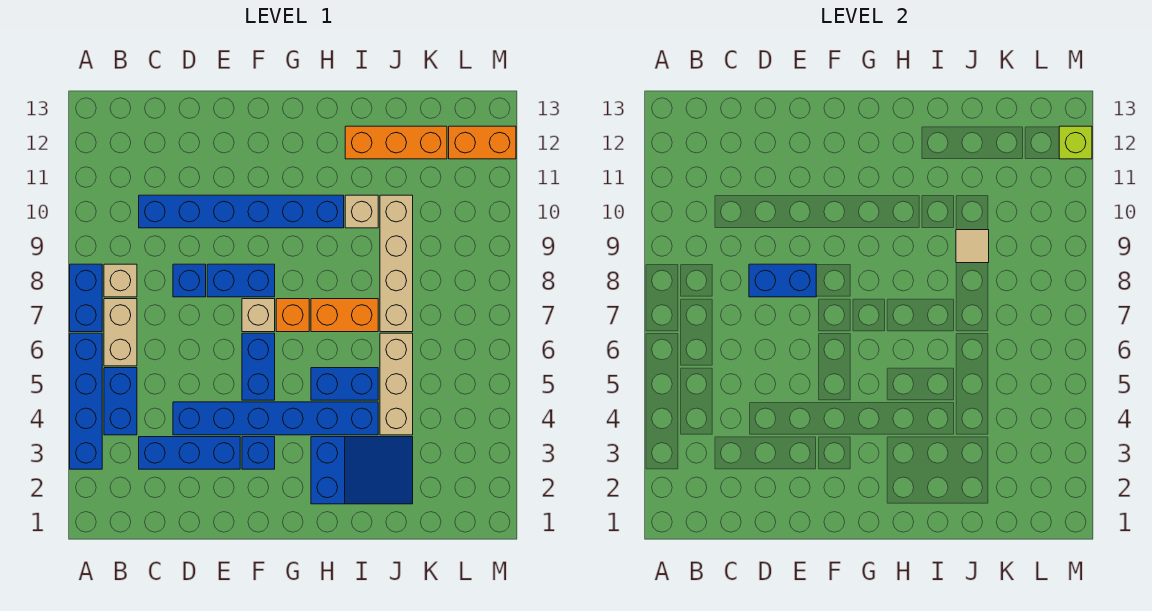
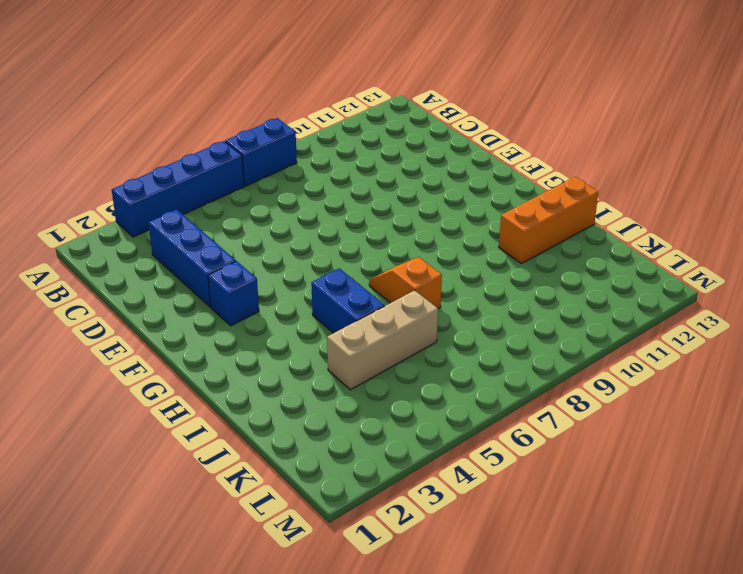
orange 1x2 slope [369,257,442,309] -> orange 1x2 brick [311,299,378,332]
orange 1x3 brick [499,177,598,264] -> orange 1x3 brick turned to [345,126,447,159]
none -> blue 1x2 brick [104,368,137,435]
none -> tan 1x2 brick [104,299,137,366]
none -> tan 1x1 brick [104,264,137,297]

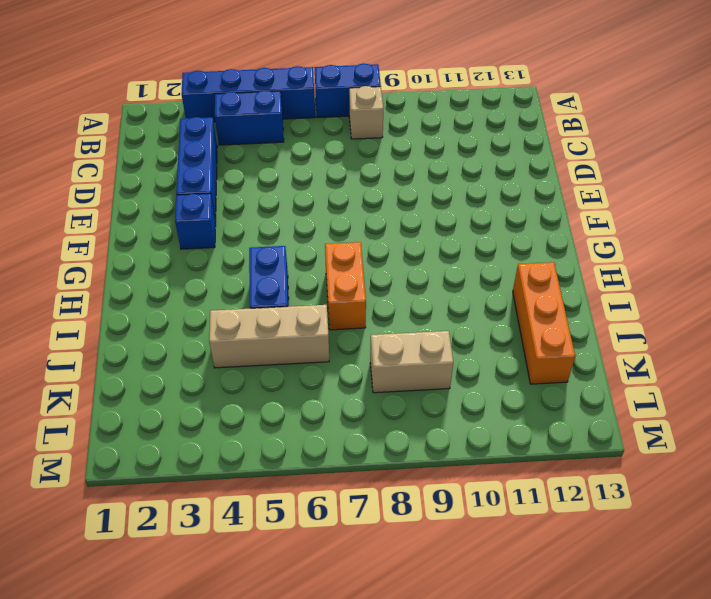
tan 1x2 brick [370,331,453,393] -> tan 1x2 brick moved to [104,299,137,366]
none -> blue 1x6 brick [139,195,344,228]
none -> blue 1x6 brick [173,402,378,435]
none -> blue 1x1 brick [173,264,206,297]

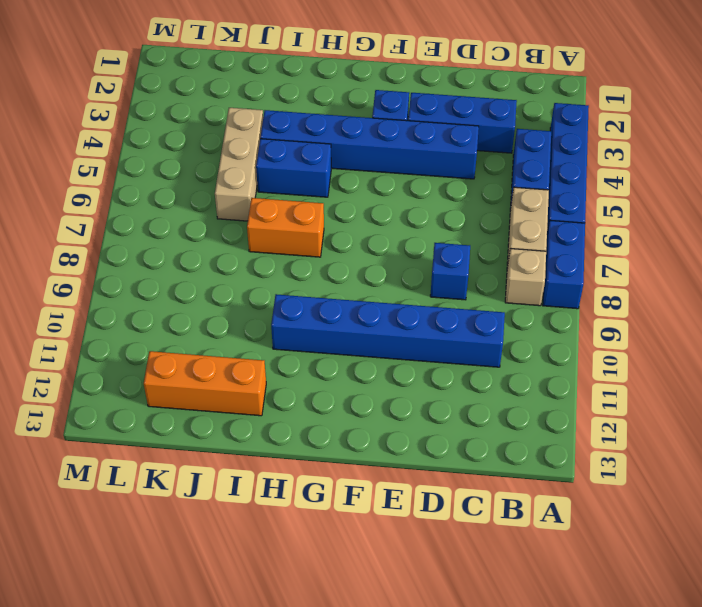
none -> blue 1x2 brick [207,264,275,297]
none -> blue 1x2 brick [242,333,275,400]
none -> tan 1x1 brick [242,299,275,332]

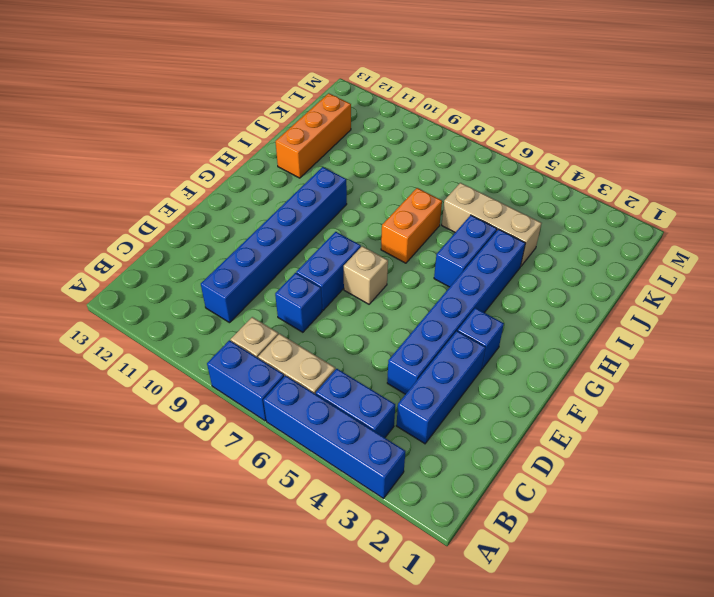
none -> blue 1x2 brick [242,333,275,400]
none -> orange 1x1 brick [276,299,309,332]
none -> blue 2x3 slope [311,437,413,504]

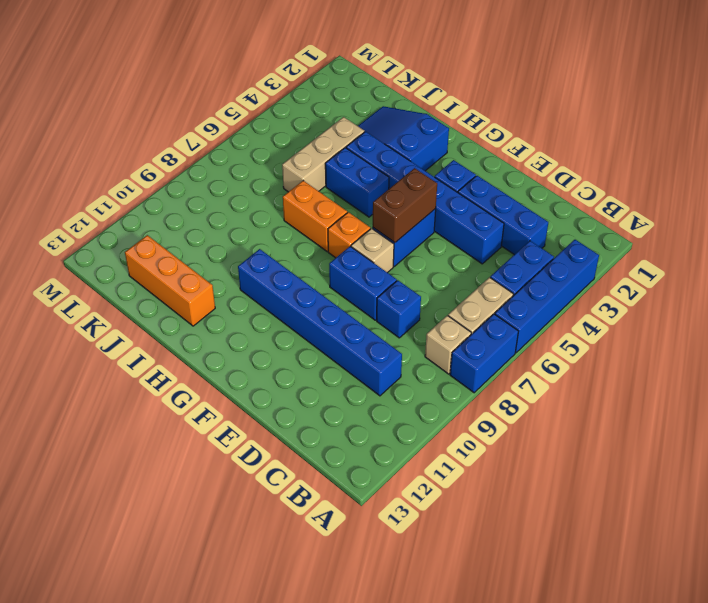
brown 1x2 brick [373,168,437,243] -> none
none -> tan 1x1 brick [345,195,378,228]
none -> tan 1x4 brick [380,195,413,332]
none -> orange 1x2 brick [449,126,516,159]

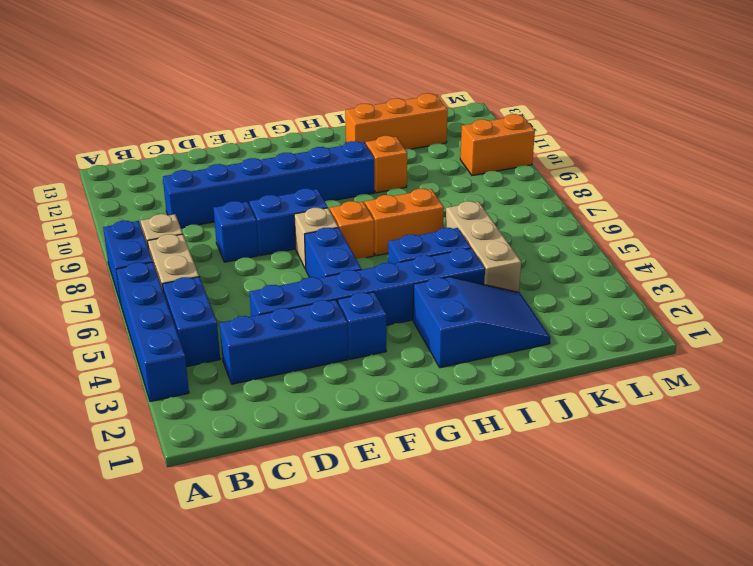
orange 1x1 brick [366,136,407,193] -> tan 1x1 brick [345,195,378,228]
orange 1x2 brick [460,114,535,175] -> orange 1x2 brick moved to [449,126,516,159]
none -> tan 1x4 brick [380,195,413,332]
none -> blue 1x2 brick [749,264,816,297]
none -> tan 1x1 tile [956,230,989,263]

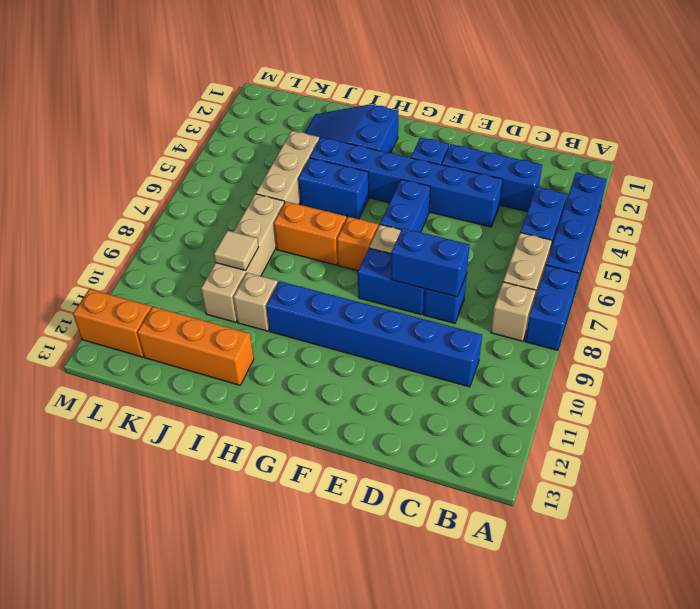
none -> lime 1x1 brick [1059,126,1092,159]

